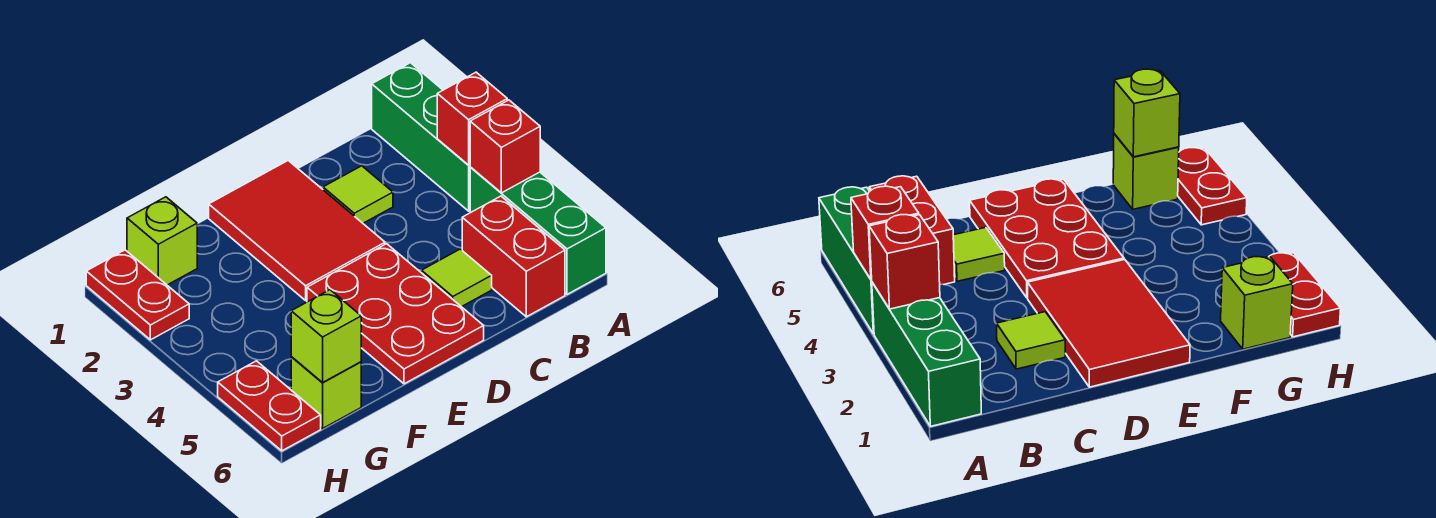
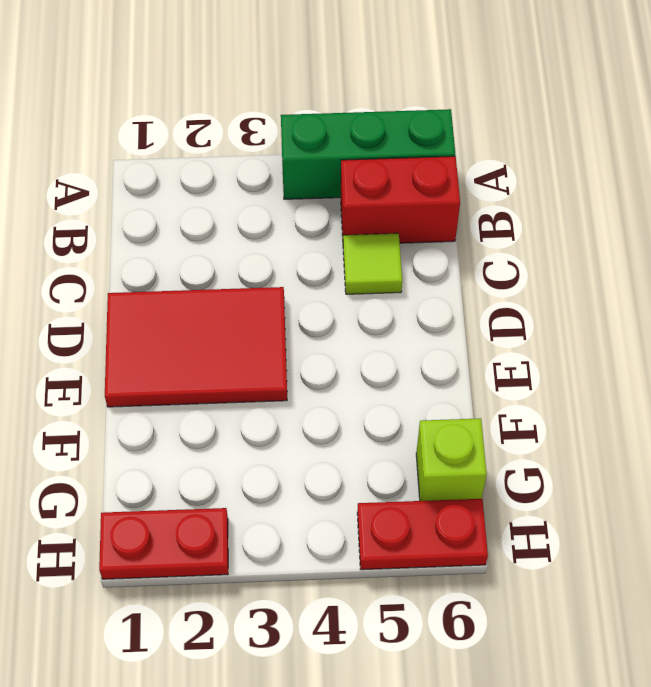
none -> green 1x3 brick [372,63,470,211]
none -> lime 1x1 tile [323,166,393,223]
none -> red 2x3 plate [307,244,484,384]

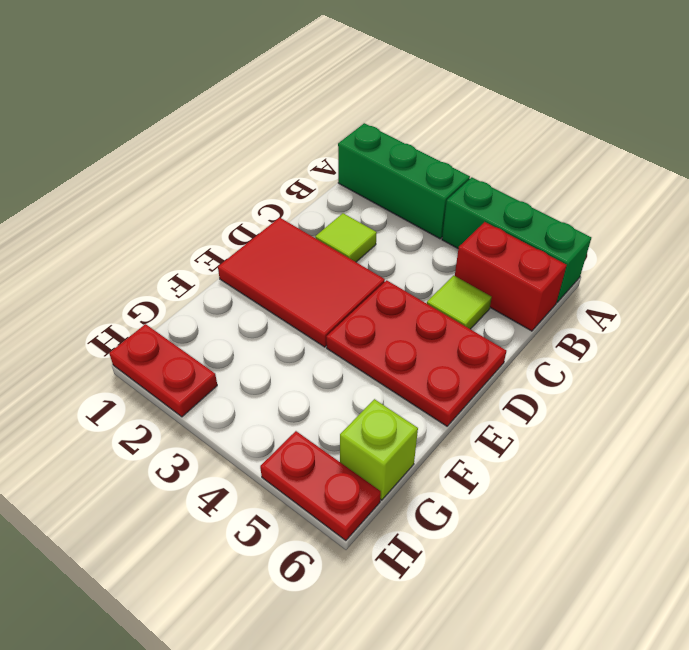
none -> lime 1x1 brick [127,197,197,285]
none -> red 1x1 brick [437,72,507,165]
none -> red 1x1 brick [470,100,540,193]

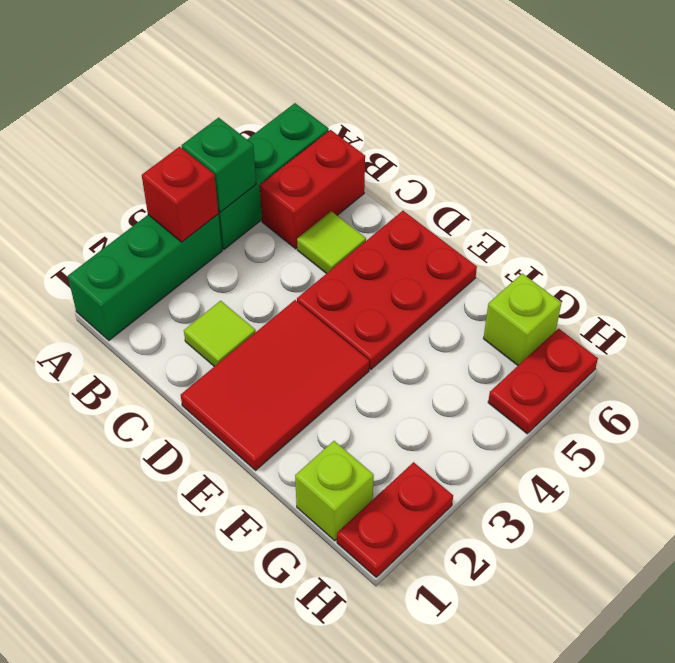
green 1x1 brick [182,118,256,212] -> red 1x1 brick [470,100,540,193]
none -> lime 1x1 brick [291,290,361,382]

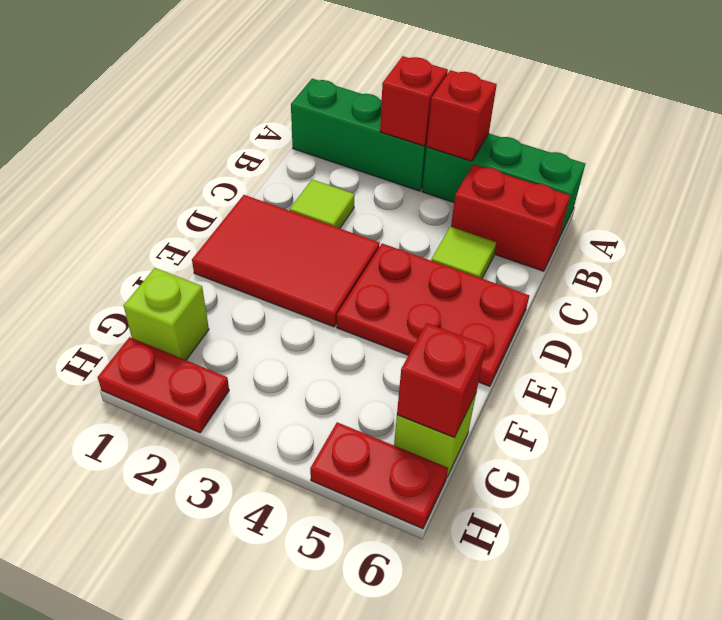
red 1x1 brick [397,323,486,437] -> lime 1x1 brick [291,290,361,382]

